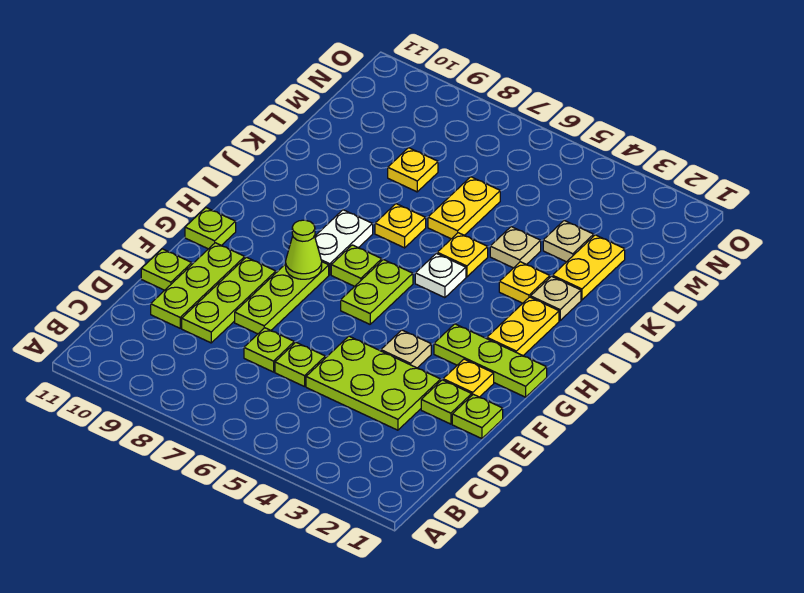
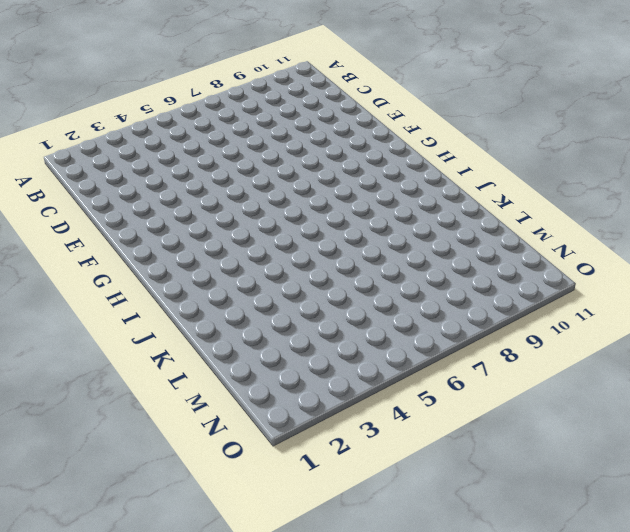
none -> lime 2x3 plate [306,336,441,430]
none -> lime 1x1 plate [275,343,325,387]
none -> lime 1x1 plate [244,328,294,372]

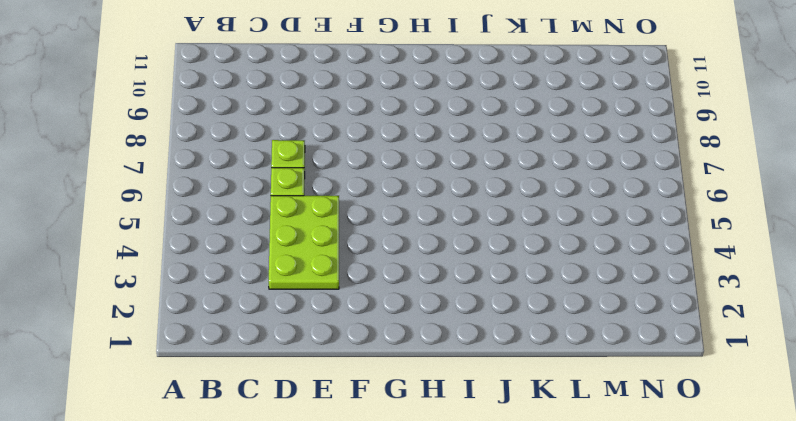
none -> lime 1x3 plate [182,257,276,343]
none -> lime 1x3 plate [151,243,245,328]
none -> lime 1x1 plate [452,394,503,439]

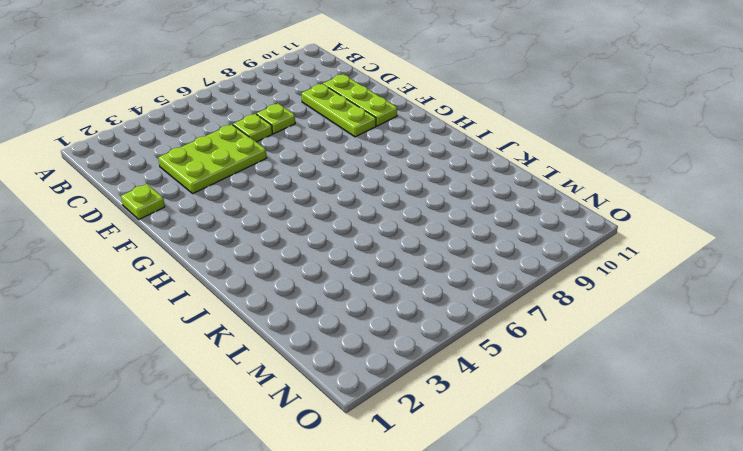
none -> lime 1x1 plate [421,380,472,424]
none -> lime 1x3 plate [235,262,329,334]
none -> lime 1x1 plate [141,249,192,290]

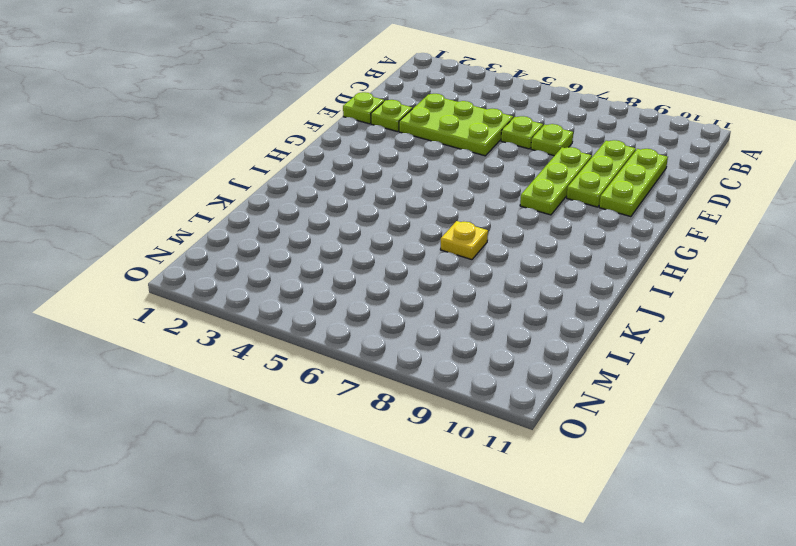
none -> lime 1x1 plate [141,249,192,290]
none -> yellow 1x1 plate [443,359,494,397]
none -> tan 1x1 plate [381,330,431,368]

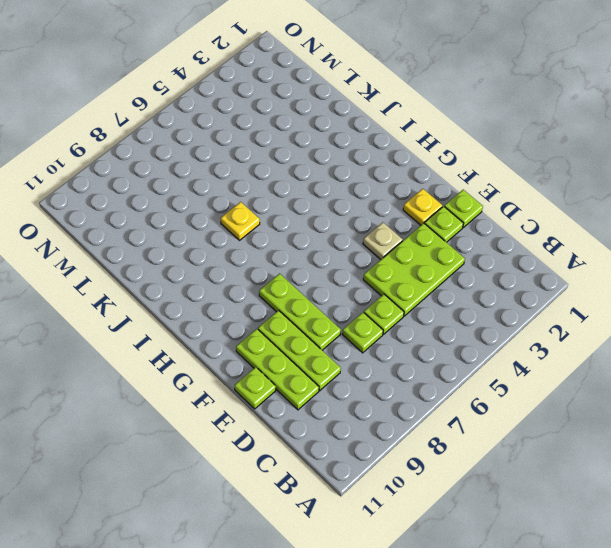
none -> lime 1x3 plate [434,324,547,397]
none -> lime 1x2 plate [341,260,413,324]
none -> lime 1x1 plate [185,208,236,249]

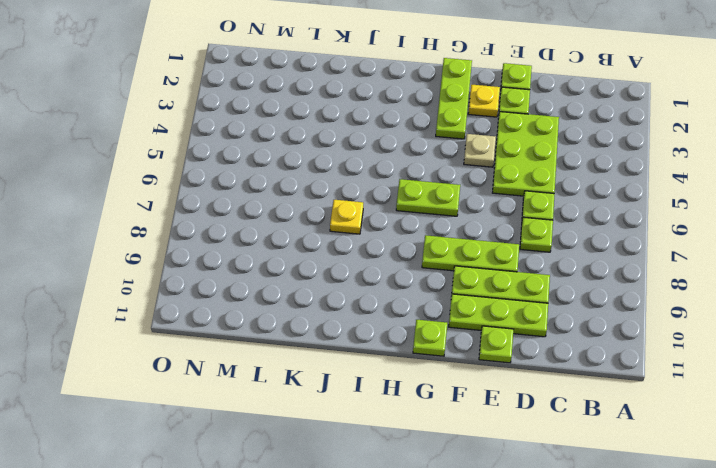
none -> yellow 1x2 plate [487,297,559,356]
none -> lime 1x1 plate [331,245,382,286]
none -> white 1x2 plate [315,210,373,275]

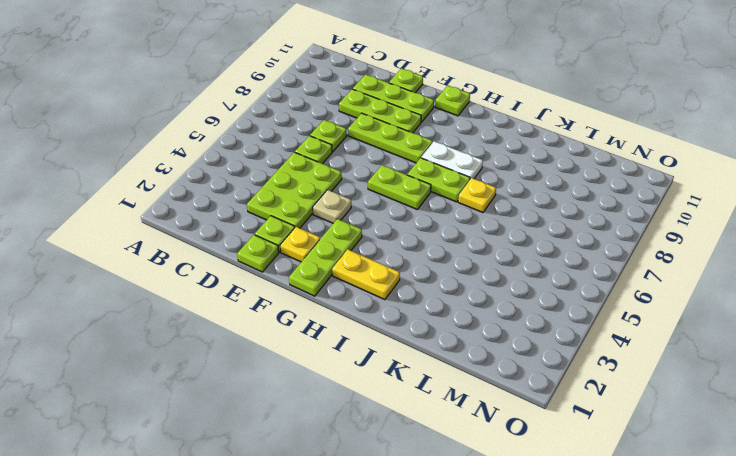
lime 1x2 plate [407,158,470,202] -> lime 1x1 plate [331,245,382,286]
none -> white 1x1 plate [415,253,466,298]
none -> tan 1x1 plate [531,276,581,320]
none -> yellow 1x1 plate [499,262,550,303]

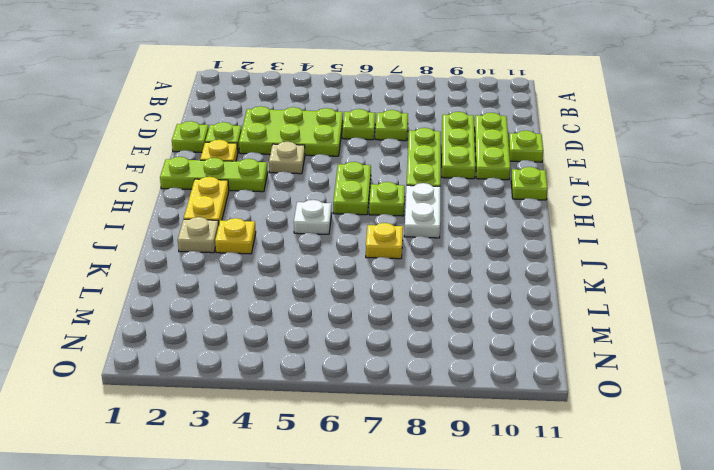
none -> yellow 1x1 plate [437,233,488,277]
none -> yellow 1x2 plate [552,235,625,300]
none -> tan 1x1 plate [490,227,541,268]

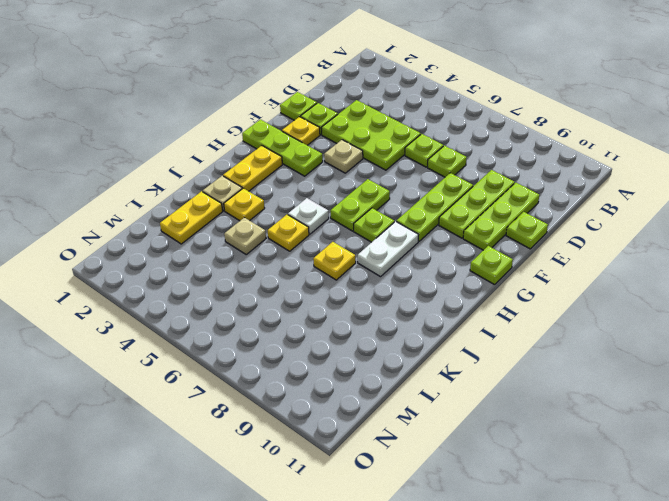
none -> yellow 1x2 plate [428,177,500,239]
none -> tan 1x1 plate [543,221,594,262]
none -> yellow 1x1 plate [388,148,438,192]

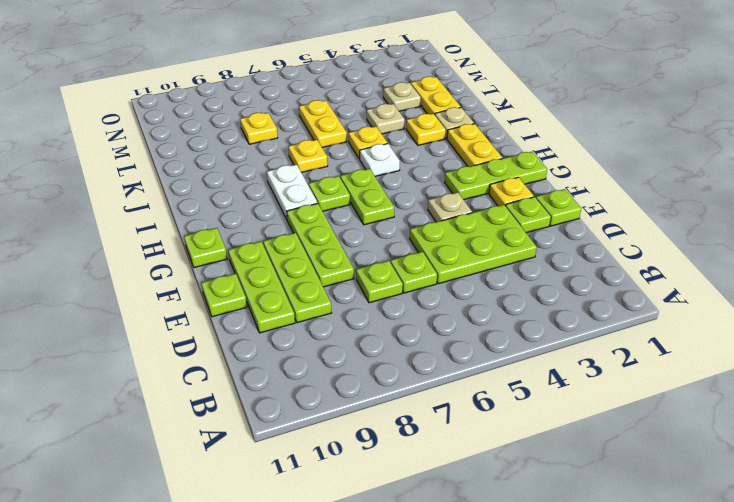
none -> lime 1x1 cone [286,220,322,279]

